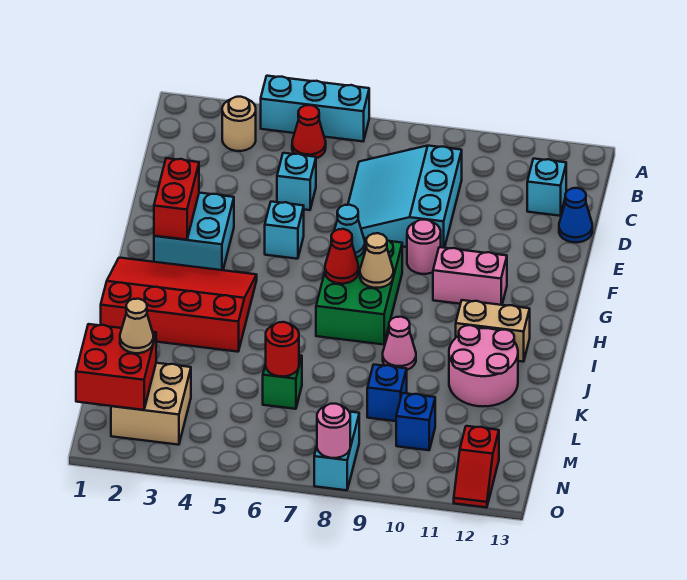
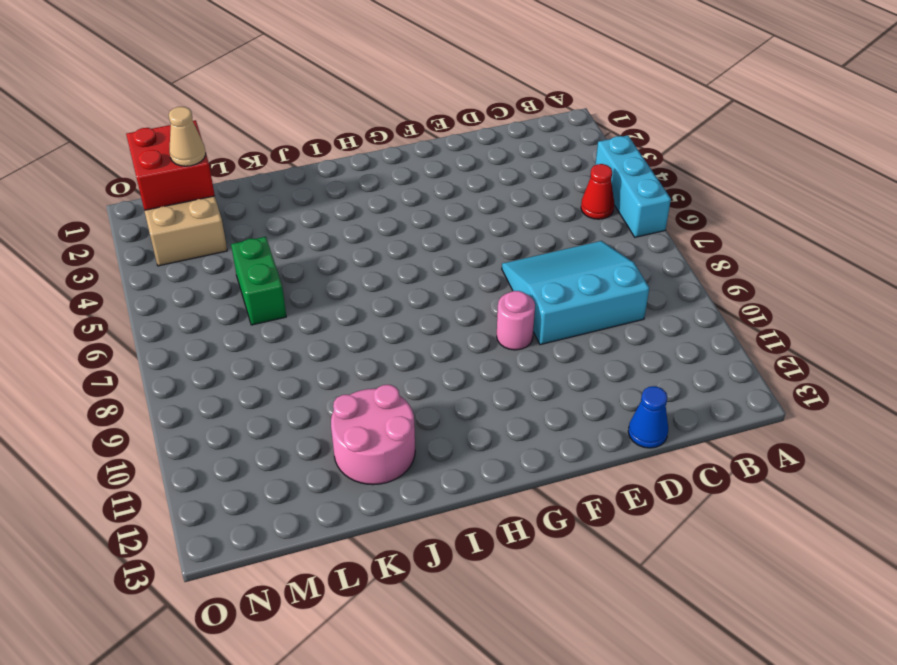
green 1x2 brick [231,237,286,325] -> green 1x1 brick [263,355,302,409]
none -> tan 1x1 round brick [222,97,256,151]
none -> cyan 1x1 brick [527,159,566,216]
none -> cyan 1x1 brick [277,153,316,210]
none -> cyan 2x2 brick [154,193,234,270]

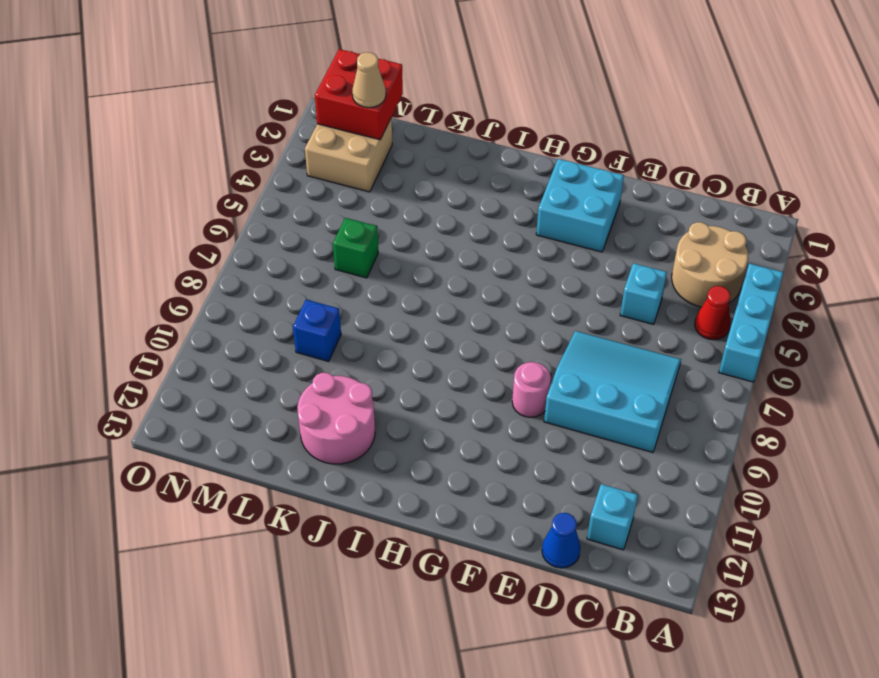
tan 2x2 round brick [672,222,748,307] -> tan 1x1 round brick [222,97,256,151]
none -> cyan 1x1 brick [265,202,304,259]
none -> green 2x3 brick [316,238,402,345]
none -> pink 1x2 brick [433,247,507,305]
none -> red 3x4 slope [101,258,257,352]

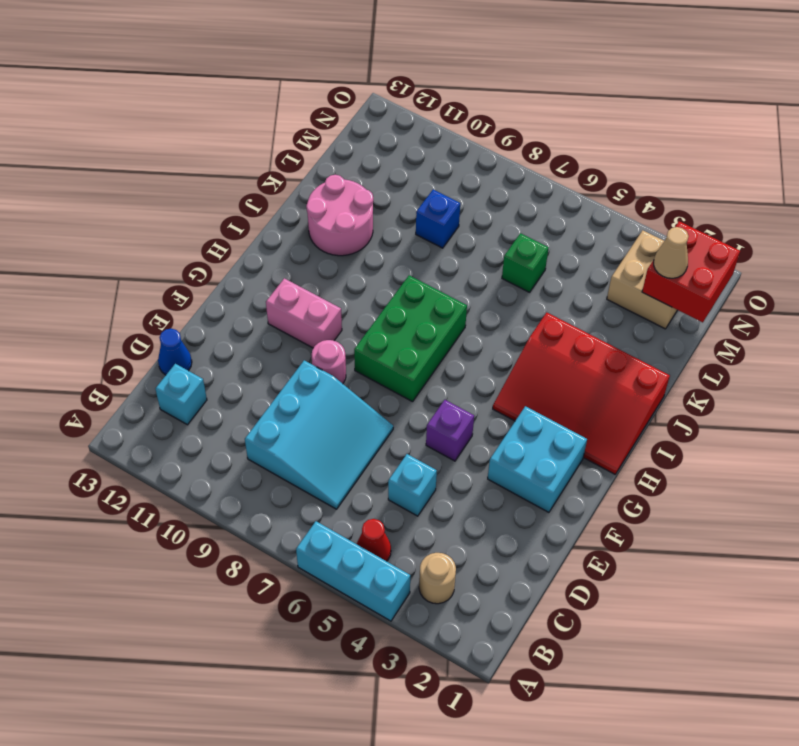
purple 1x1 brick [426,400,474,461] -> cyan 1x1 brick [265,202,304,259]
none -> tan 1x2 brick [456,300,530,362]
none -> pink 1x1 cone [383,317,416,370]
none -> blue 1x1 brick [396,393,435,450]
none -> cyan 1x2 brick [314,412,359,490]

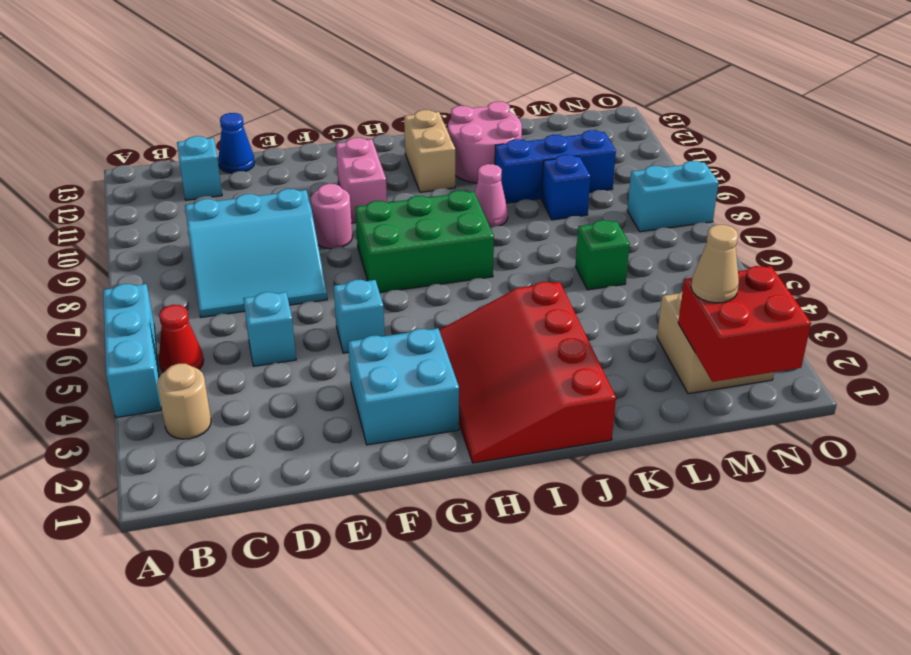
blue 1x3 brick [495,130,616,203] -> blue 1x1 brick [396,393,435,450]
none -> red 1x2 slope [454,426,499,508]
none -> red 1x2 brick [154,158,199,240]
none -> cyan 1x1 cone [331,205,365,258]
none -> red 1x1 cone [325,229,358,284]

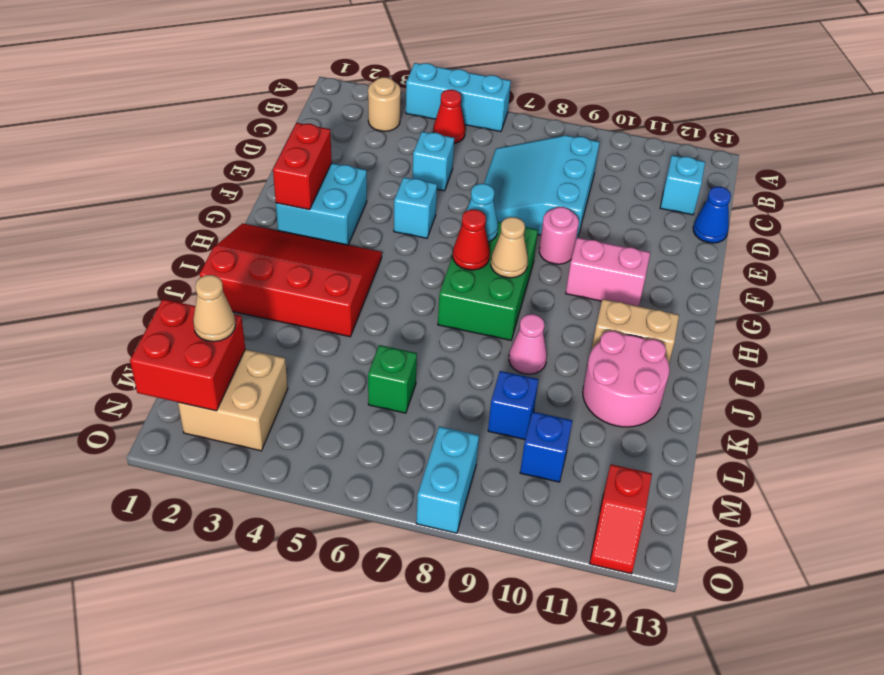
none -> red 1x1 round brick [266,322,299,377]
none -> pink 1x1 round brick [317,404,350,458]

